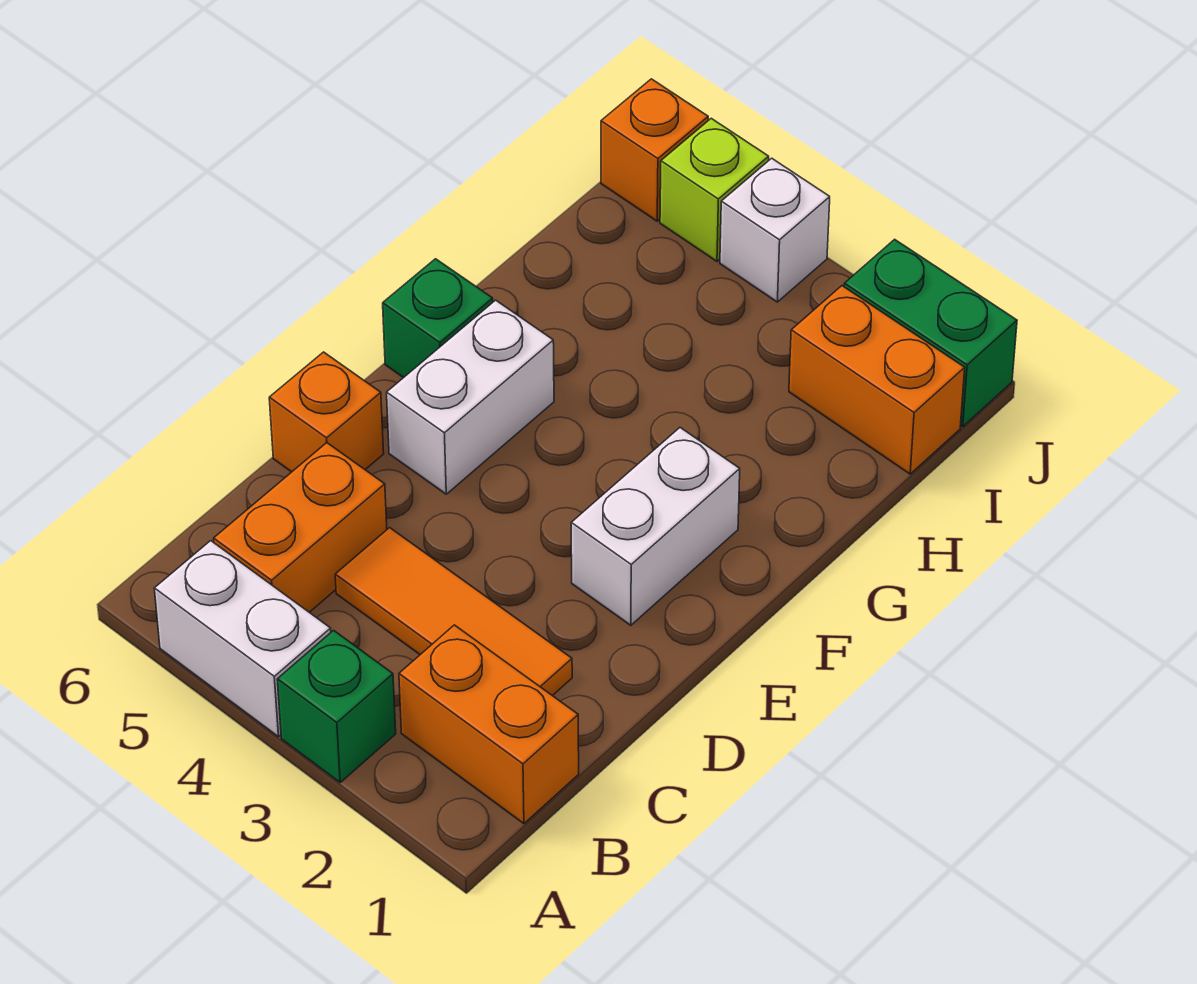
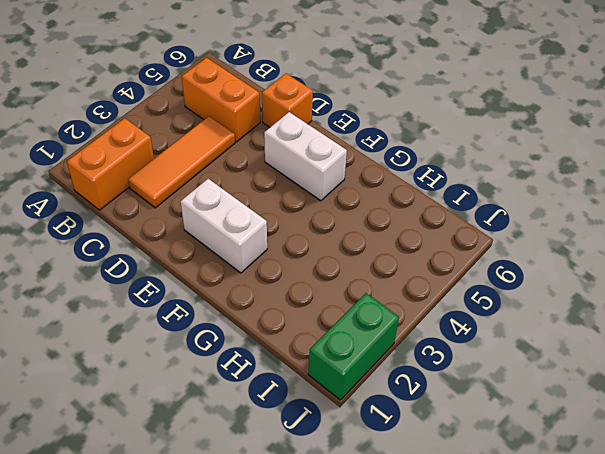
none -> green 1x1 brick [277,630,396,782]
none -> white 1x2 brick [154,541,331,737]
none -> green 1x1 brick [383,259,493,378]

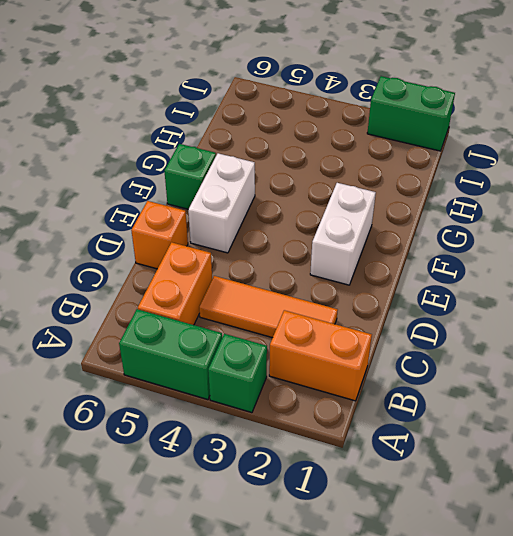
green 1x2 brick [119,309,222,400] -> white 1x2 brick [154,541,331,737]
none -> orange 1x2 brick [789,286,965,474]
none -> white 1x1 brick [720,158,830,302]
none -> lime 1x1 brick [660,118,769,261]

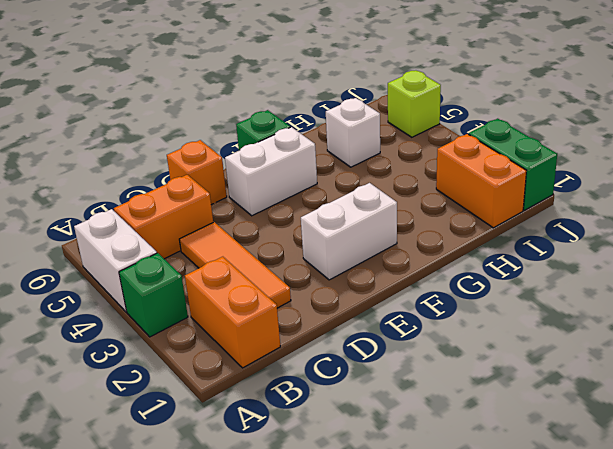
white 1x1 brick [326,98,380,167] -> white 1x1 brick moved to [720,158,830,302]
none -> orange 1x1 brick [601,79,708,221]

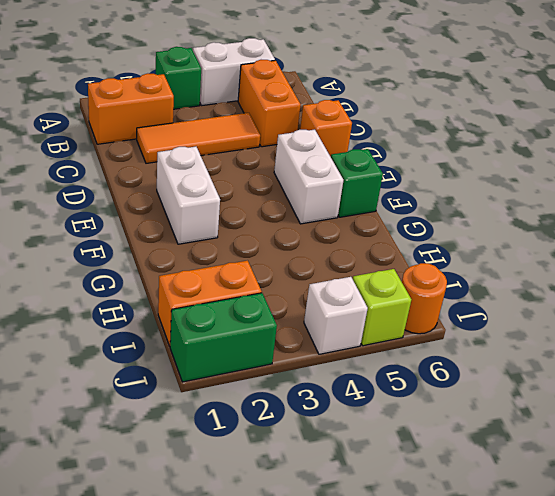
orange 1x1 round brick [402,263,447,334] -> orange 1x1 brick [601,79,708,221]

